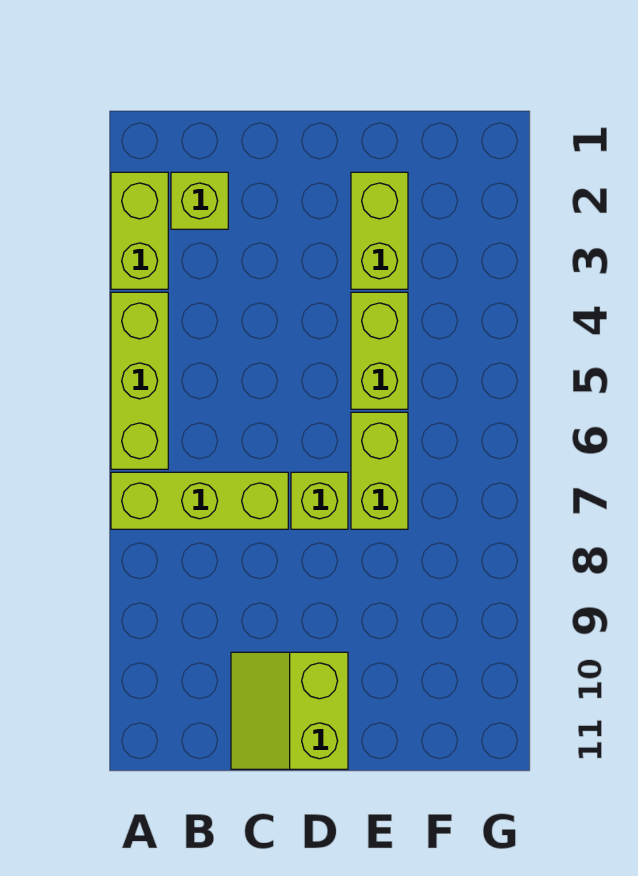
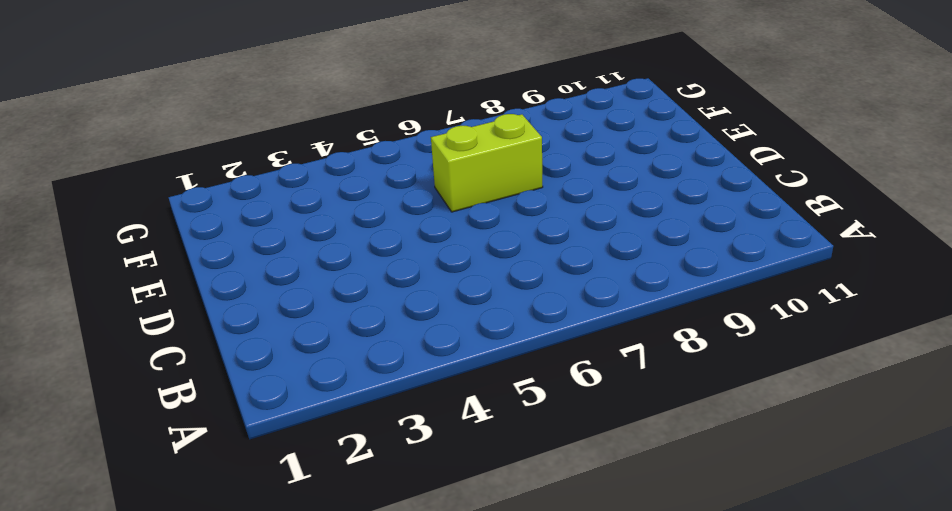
none -> lime 1x2 brick [111,172,168,289]
none -> lime 1x3 brick [111,292,168,469]

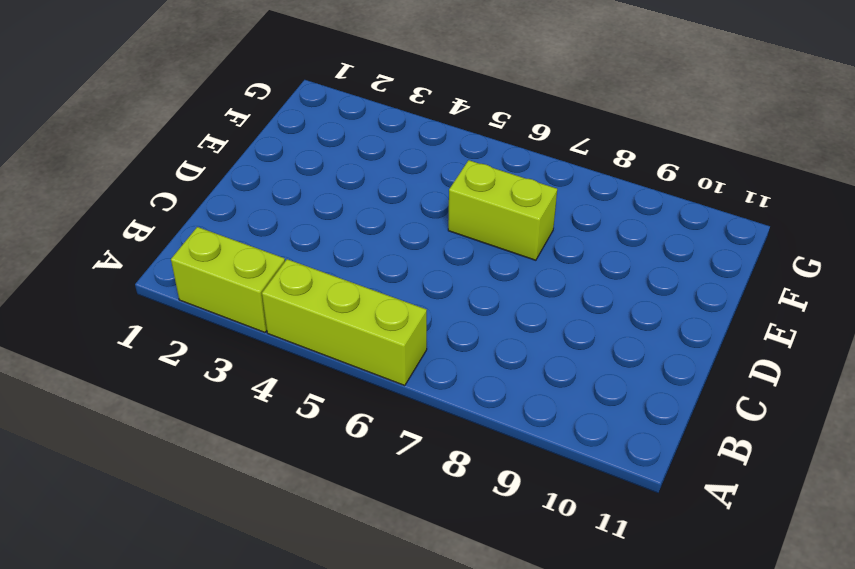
none -> lime 1x3 brick [111,472,288,529]
none -> lime 1x1 brick [171,172,228,229]

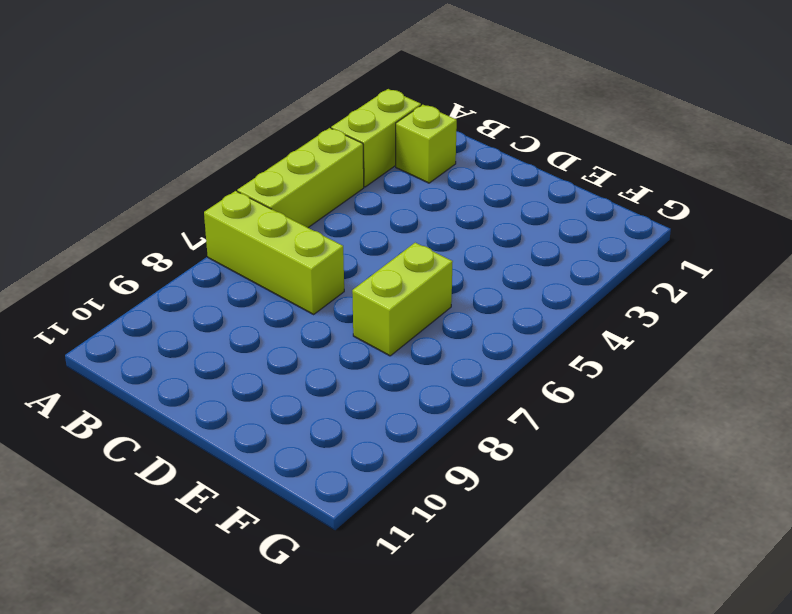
none -> lime 2x2 slope [231,652,348,769]
none -> lime 1x1 brick [291,472,348,529]

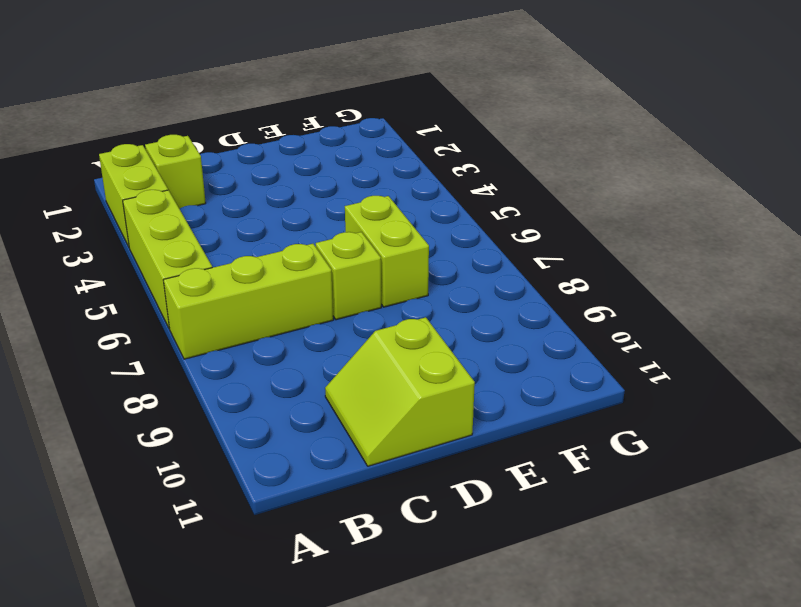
none -> lime 1x2 brick [351,172,408,289]
none -> lime 1x2 brick [351,292,408,409]

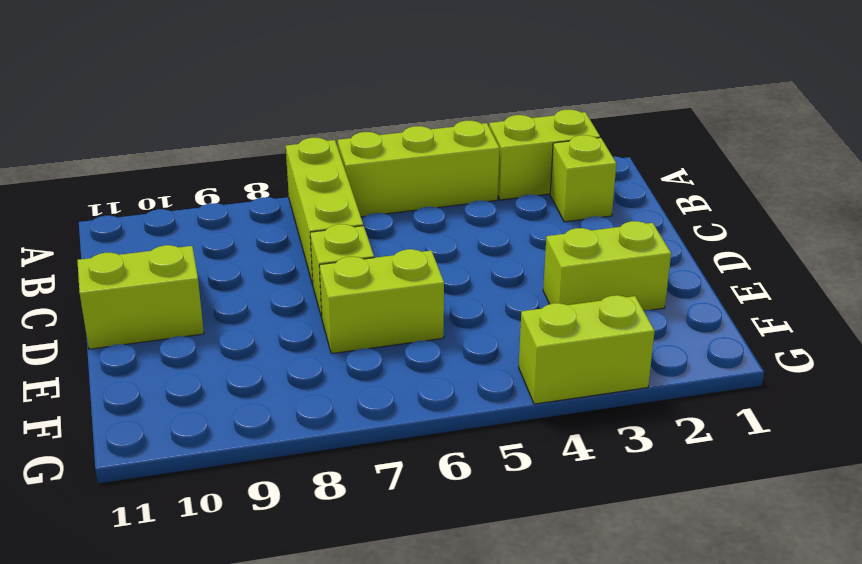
lime 1x2 brick [519,295,655,404] -> lime 1x2 brick moved to [351,292,408,409]

